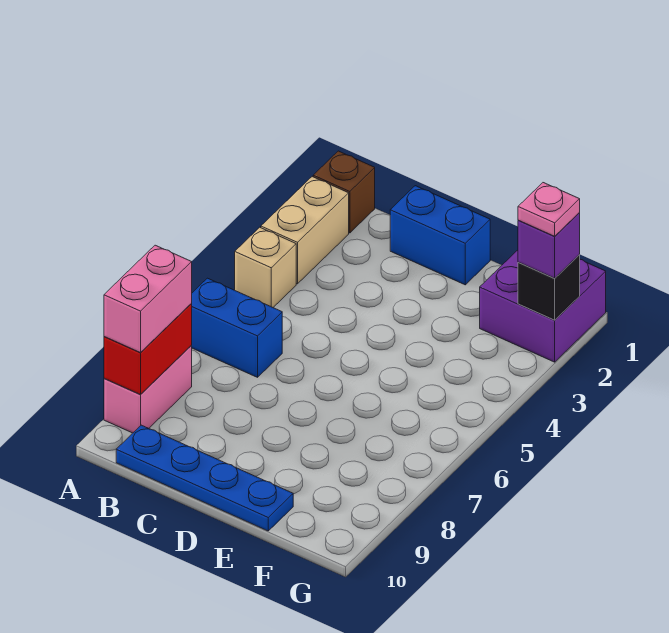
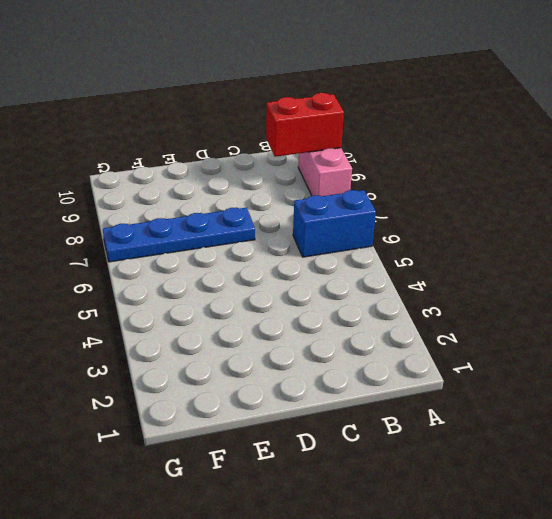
red 1x2 brick [266,93,344,157] -> red 1x2 brick turned to [104,304,192,395]
blue 1x4 plate [103,208,255,262] -> blue 1x4 plate moved to [116,425,293,531]
none -> brown 1x1 brick [313,151,375,233]
none -> tan 1x2 brick [261,177,349,284]
none -> tan 1x1 brick [235,227,296,307]

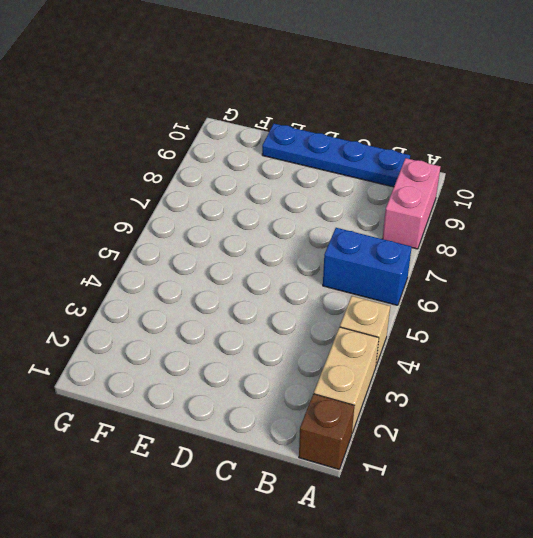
none -> blue 1x2 brick [390,186,490,285]
none -> purple 2x2 brick [480,250,606,362]
none -> red 1x2 brick [104,304,192,395]

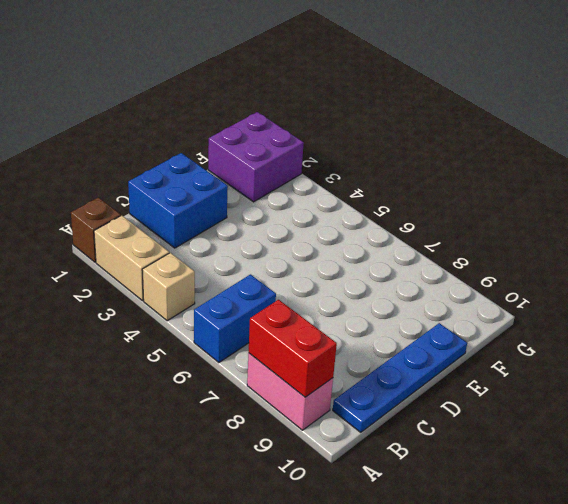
blue 2x2 brick [128,153,228,248] -> blue 1x2 brick [390,186,490,285]
none -> black 1x1 brick [518,255,580,320]
none -> pink 1x2 brick [104,245,192,353]
none -> purple 1x1 brick [518,213,580,278]

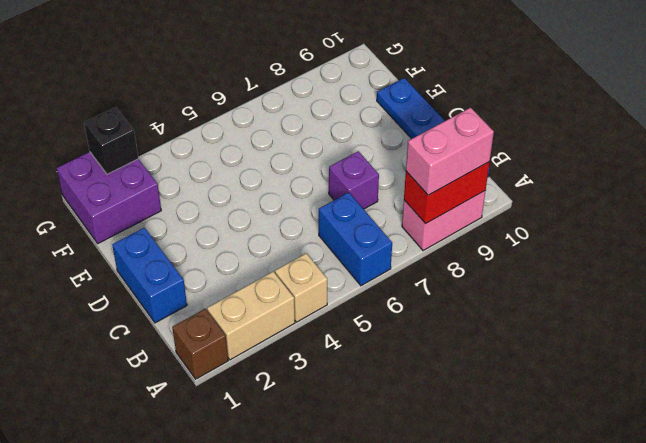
purple 1x1 brick [329,151,379,209] -> purple 1x1 brick moved to [518,213,580,278]
none -> pink 1x1 plate [518,183,580,236]

